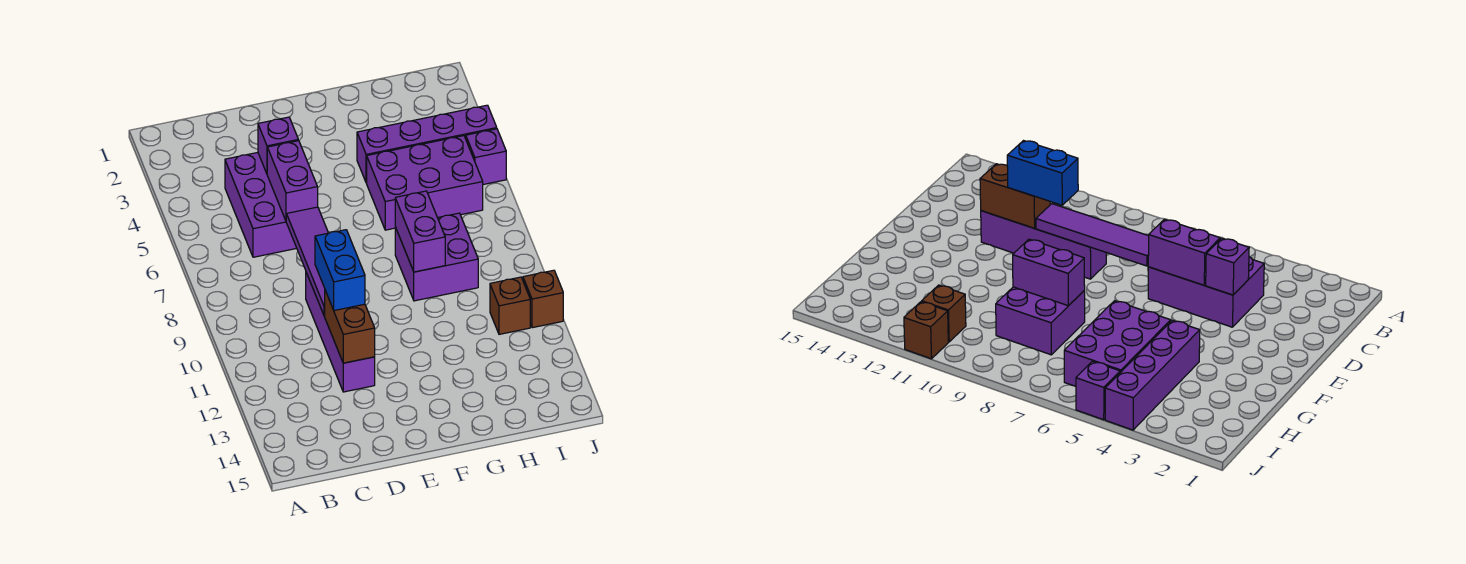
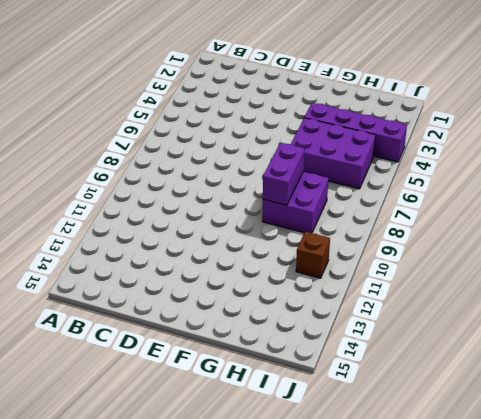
none -> purple 2x3 brick [225,152,297,257]
none -> purple 1x4 brick [306,273,375,392]
none -> purple 1x1 brick [466,129,506,185]

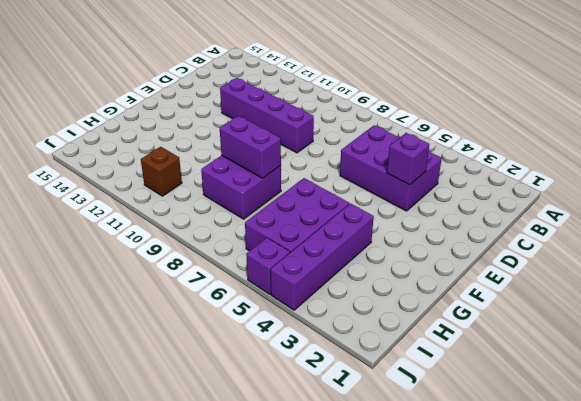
none -> brown 1x1 brick [523,270,563,328]
none -> purple 1x2 brick [267,141,318,220]
none -> purple 1x4 tile [286,207,328,316]

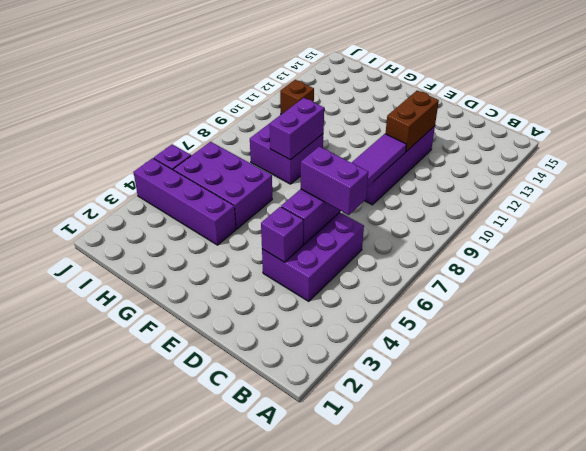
purple 1x2 brick [301,147,368,215] -> none
none -> brown 1x1 brick [523,270,563,328]
none -> blue 1x2 brick [315,230,365,311]

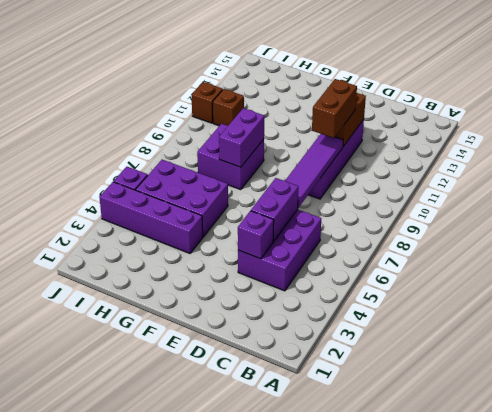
brown 1x2 brick [312,79,357,138] -> blue 1x2 brick [315,230,365,311]

